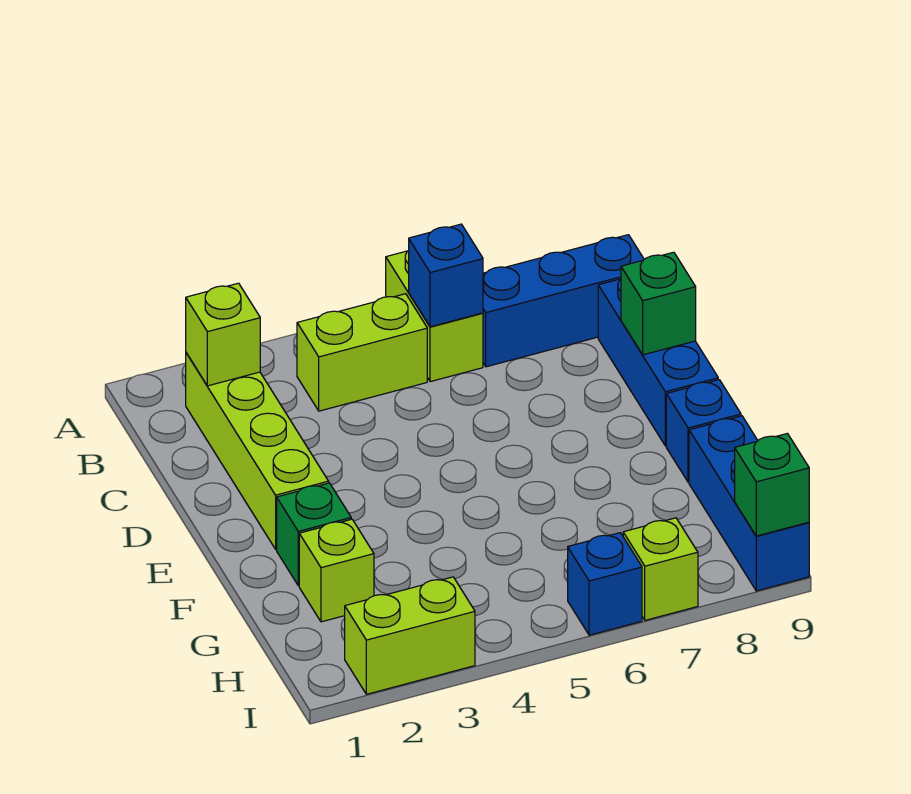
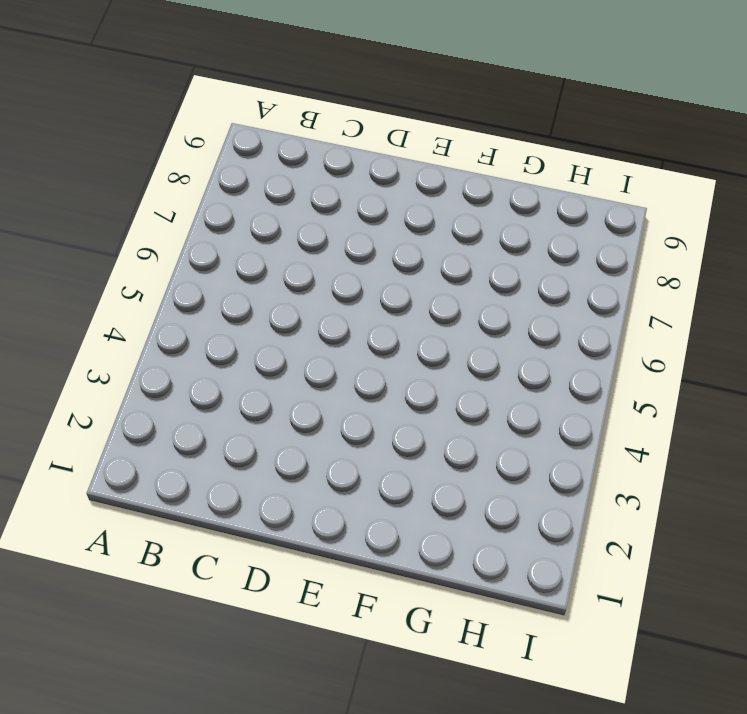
none -> lime 1x2 brick [386,251,483,382]
none -> lime 1x4 brick [186,353,329,549]
none -> lime 1x2 brick [297,294,427,411]

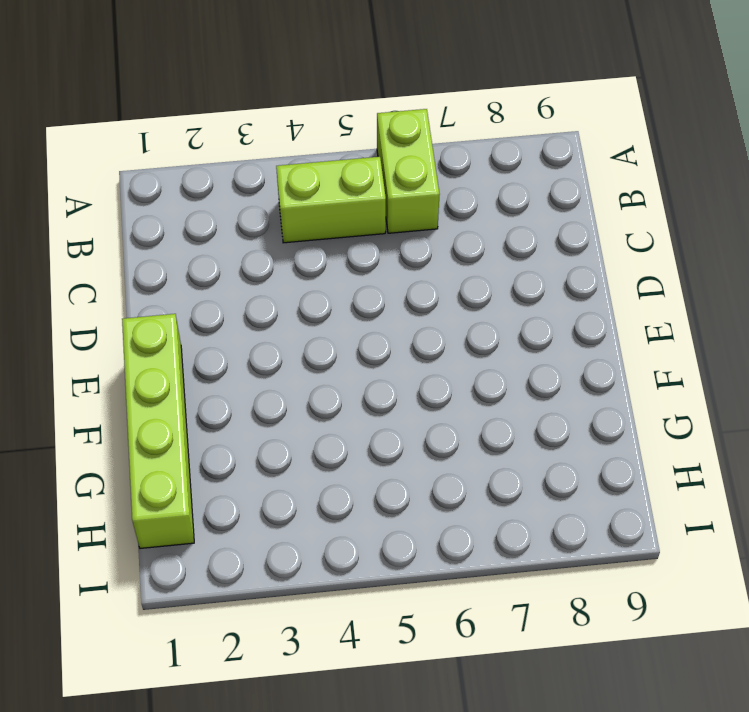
lime 1x4 brick [122,314,194,548] -> lime 1x4 brick moved to [186,353,329,549]
none -> blue 1x3 brick [483,235,644,367]
none -> blue 1x3 brick [598,279,718,446]
none -> green 1x1 brick [277,483,351,586]

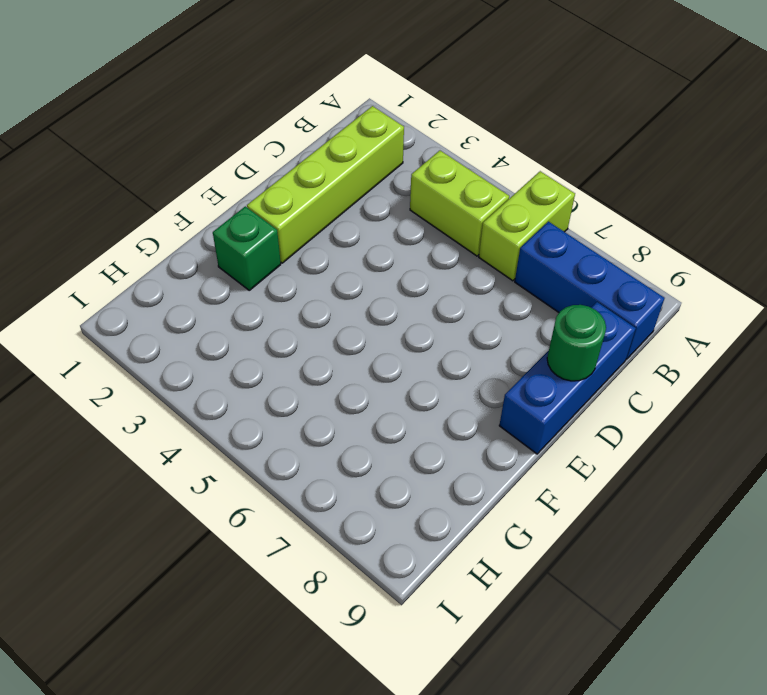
green 1x1 round brick [547,305,606,381] -> green 1x1 brick [621,252,696,355]
none -> blue 1x1 brick [666,380,741,482]
none -> lime 1x1 brick [299,519,374,622]
none -> blue 1x3 brick [689,416,809,591]

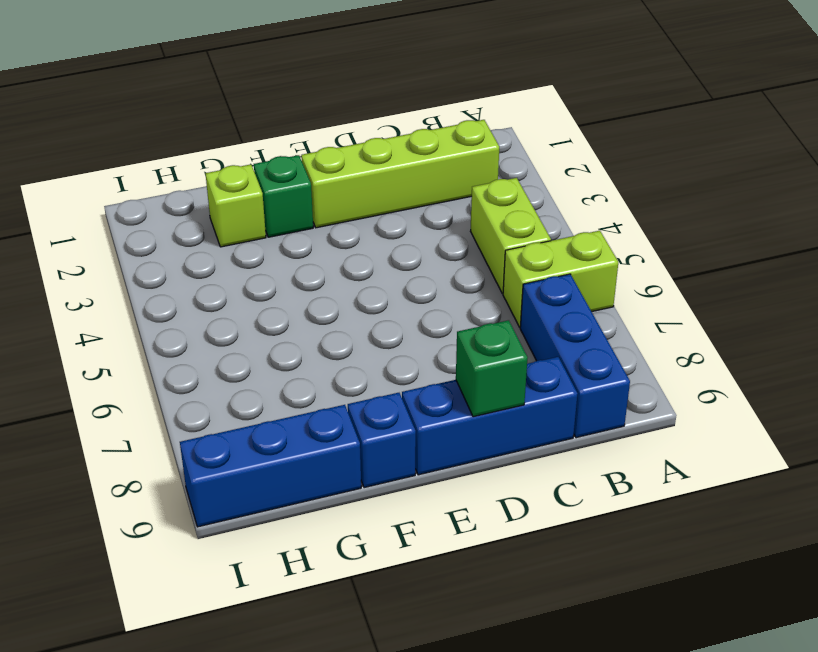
none -> lime 1x2 brick [345,577,475,694]
none -> blue 1x1 brick [568,533,642,635]
none -> lime 1x1 brick [623,518,698,620]

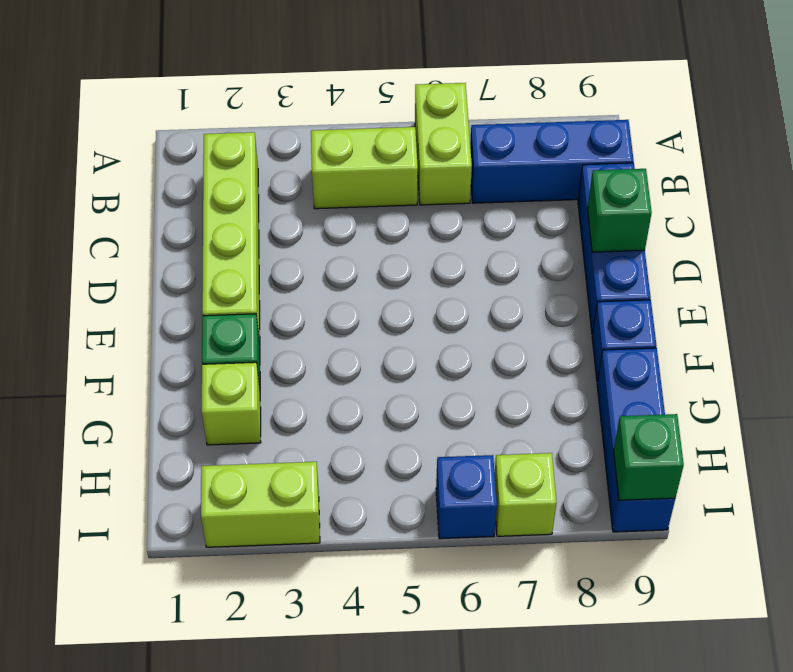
none -> lime 1x1 brick [186,283,260,386]
none -> blue 1x1 brick [409,224,483,327]

